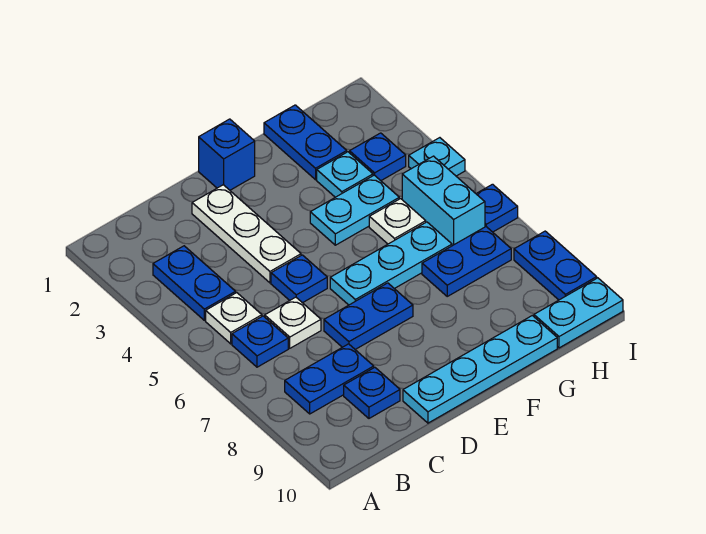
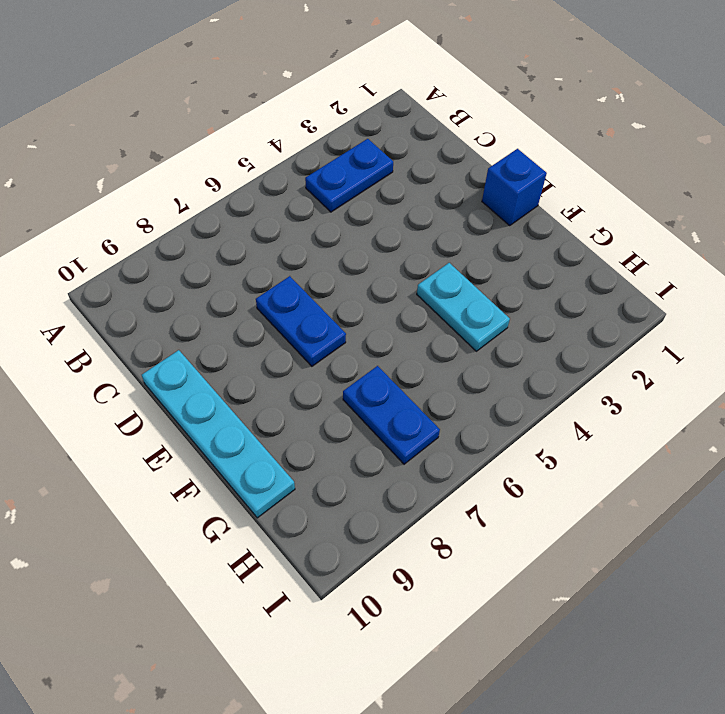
none -> white 1x1 plate [206,293,262,344]
none -> blue 1x1 plate [232,316,288,367]
none -> blue 1x2 plate [285,344,374,414]

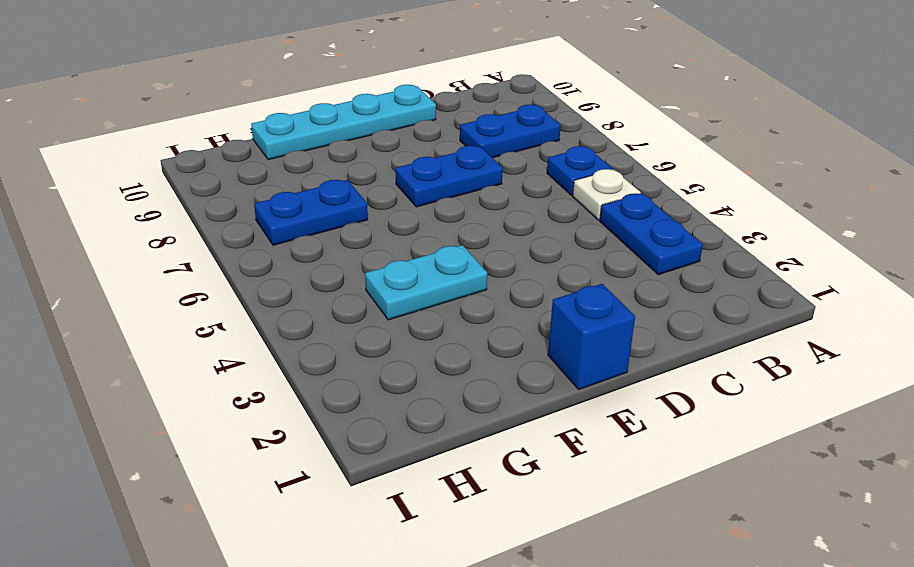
none -> white 1x1 plate [265,297,321,348]
none -> blue 1x1 plate [344,367,400,418]
none -> white 1x3 plate [192,185,301,283]

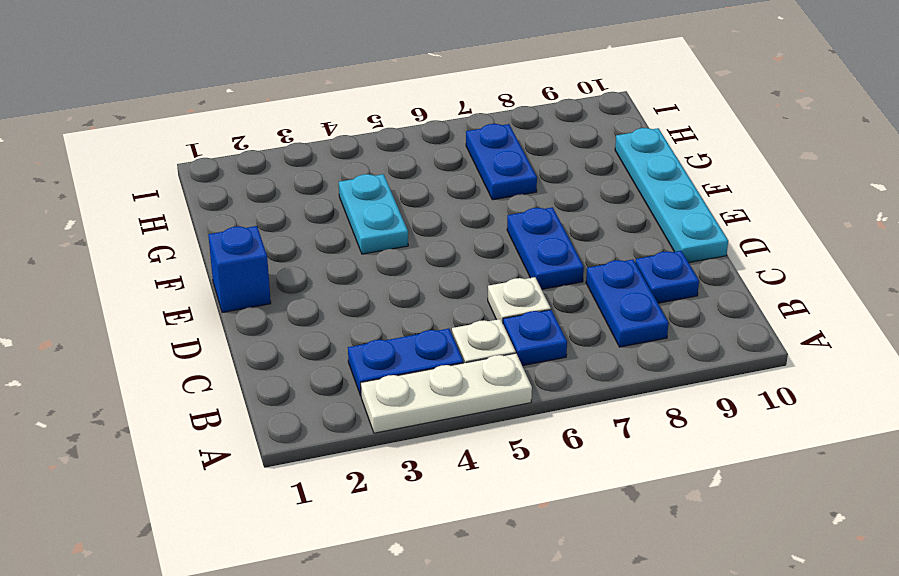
white 1x3 plate [361,353,532,433] -> white 1x3 plate moved to [192,185,301,283]
none -> blue 1x1 plate [271,255,327,303]
none -> cyan 1x3 plate [330,222,452,305]
none -> blue 1x2 plate [264,105,347,180]

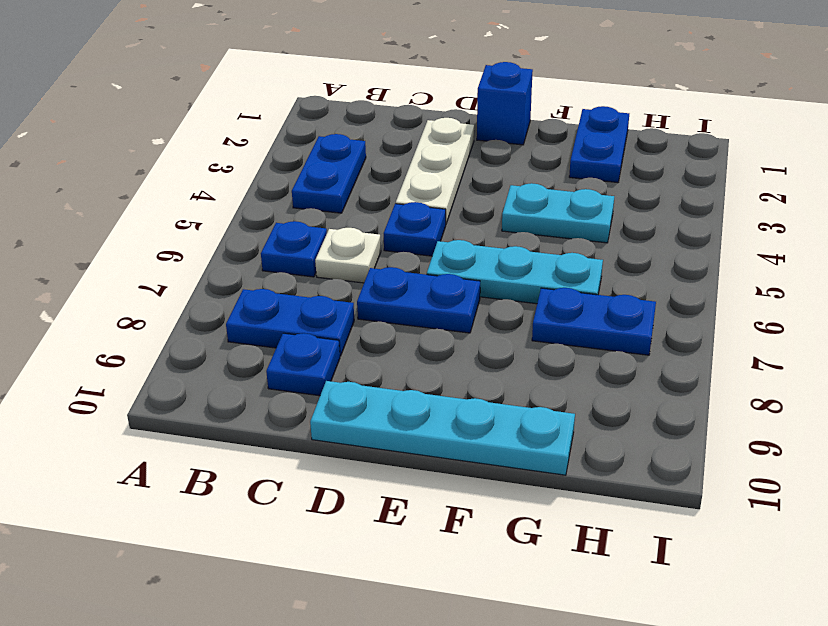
none -> white 1x1 plate [206,293,262,344]
none -> cyan 1x1 plate [317,152,373,197]
none -> white 1x1 plate [369,199,426,244]

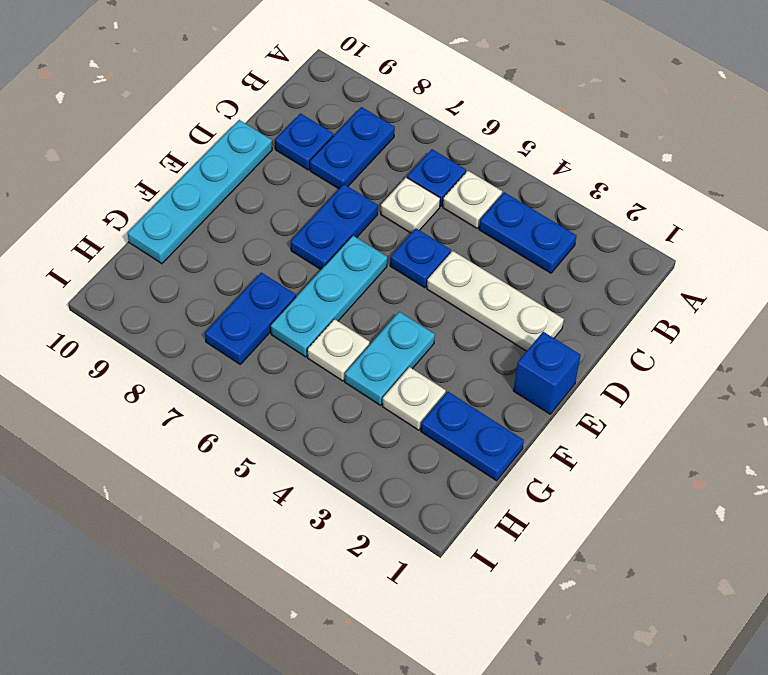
white 1x1 plate [382,367,446,430] -> cyan 1x1 plate [317,152,373,197]
none -> blue 1x1 plate [350,133,406,181]
none -> cyan 1x2 brick [402,156,485,246]
none -> cyan 1x2 plate [534,278,623,348]

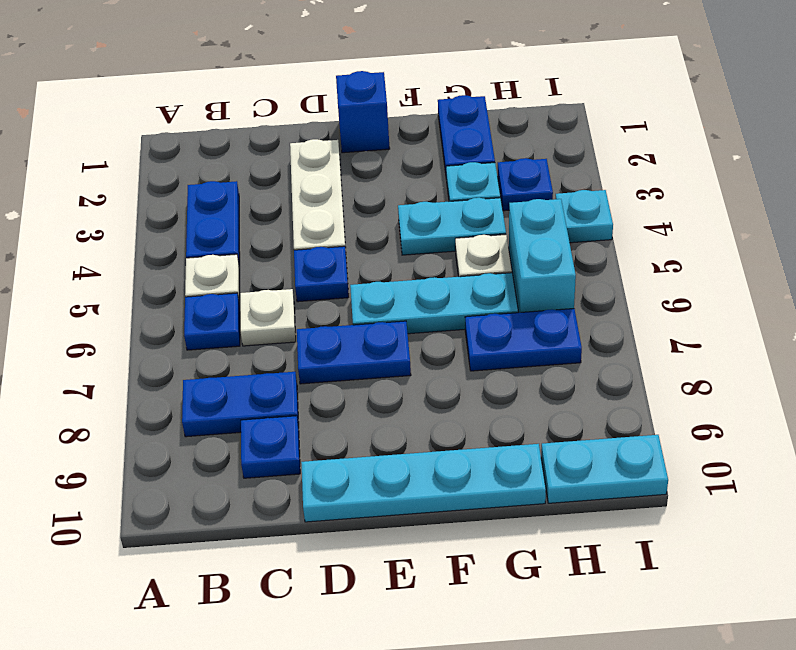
none -> blue 1x1 plate [476,184,518,232]
none -> blue 1x2 plate [514,231,597,300]

